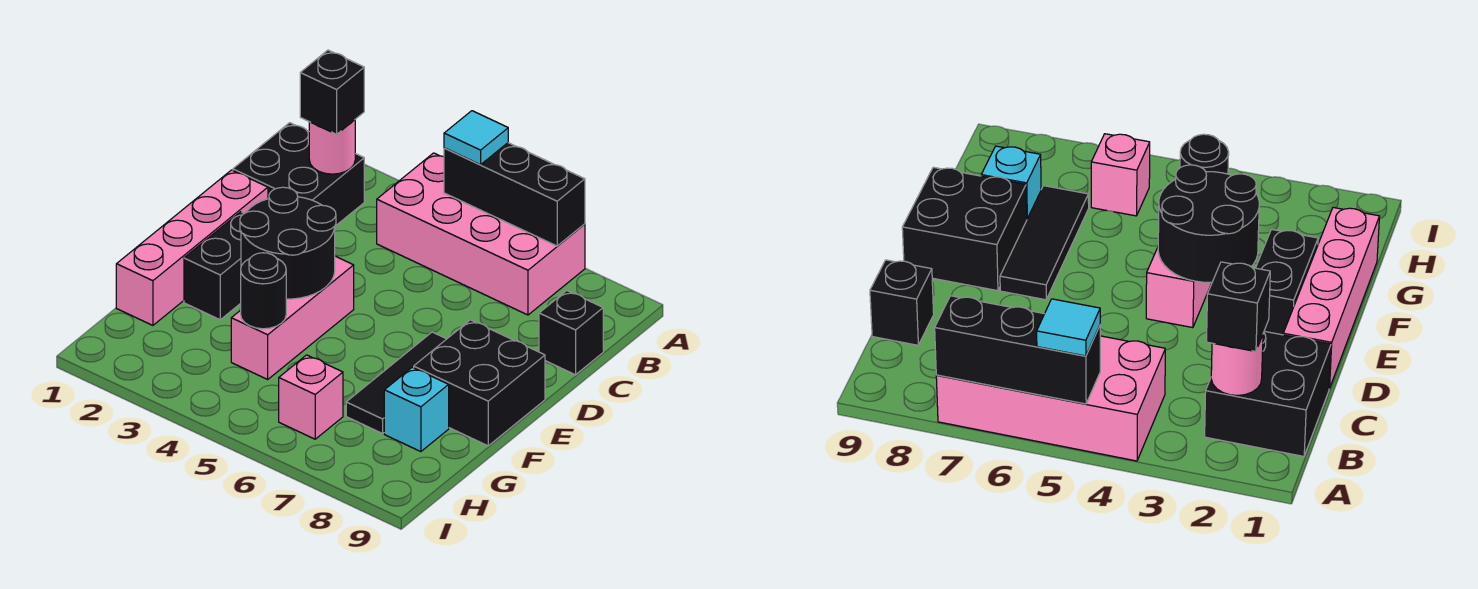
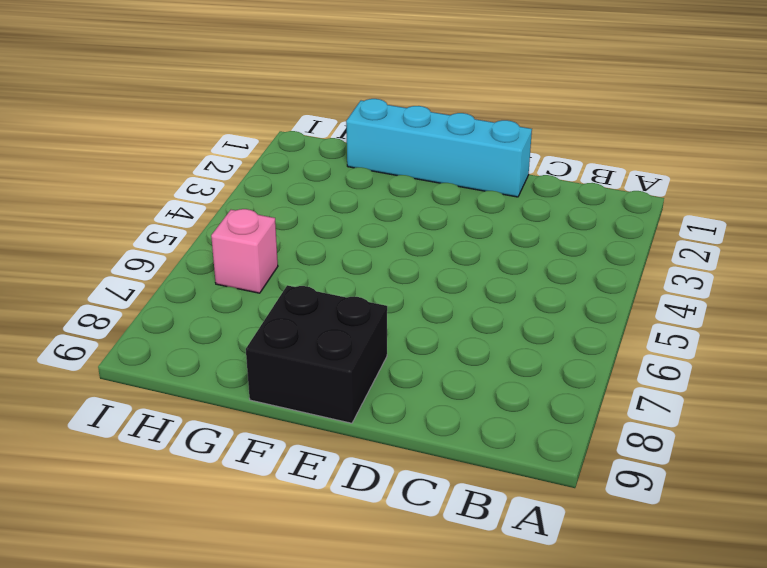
cyan 1x4 brick [346,99,532,197] -> pink 1x4 brick [116,170,268,325]
none -> pink 2x4 brick [377,153,585,315]
none -> black 2x2 brick [233,123,364,226]
none -> black 1x1 brick [539,291,603,375]

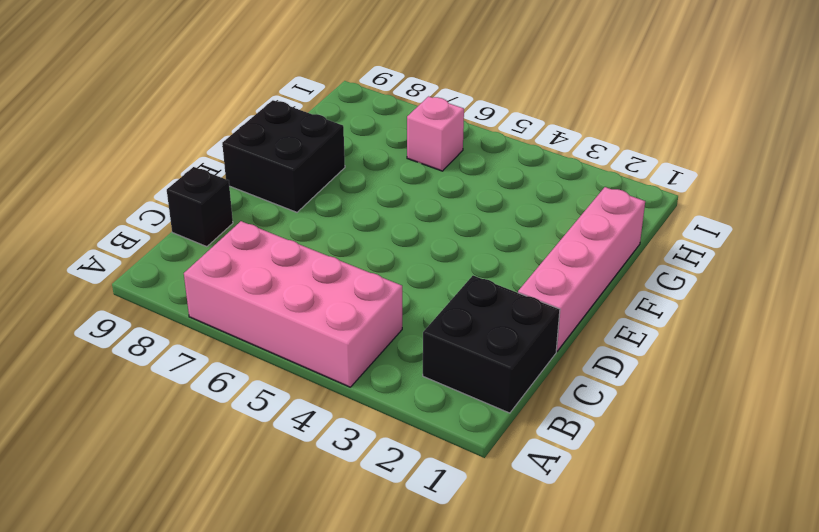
none -> black 1x2 brick [184,212,244,320]
none -> pink 1x3 brick [231,256,354,379]
none -> black 1x3 tile [346,332,446,434]

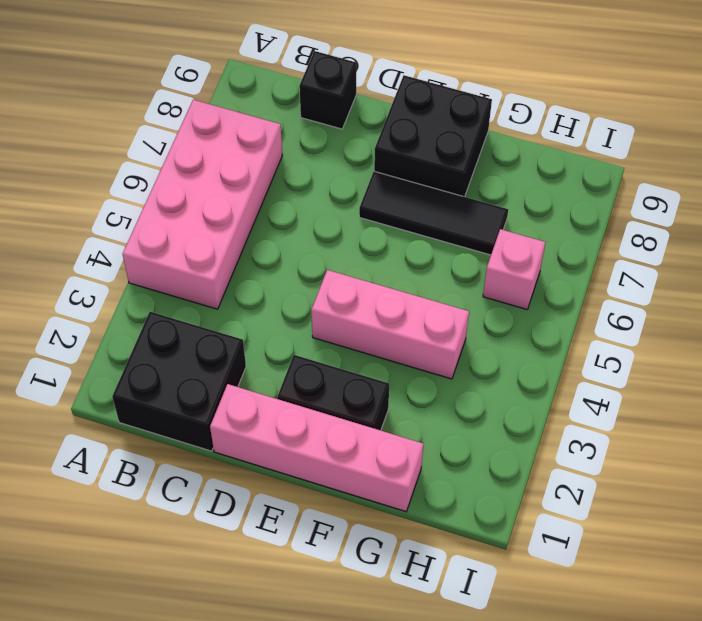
none -> cyan 1x1 brick [384,367,449,452]
none -> black 1x3 brick [444,143,585,246]
none -> pink 1x1 round brick [309,120,355,174]

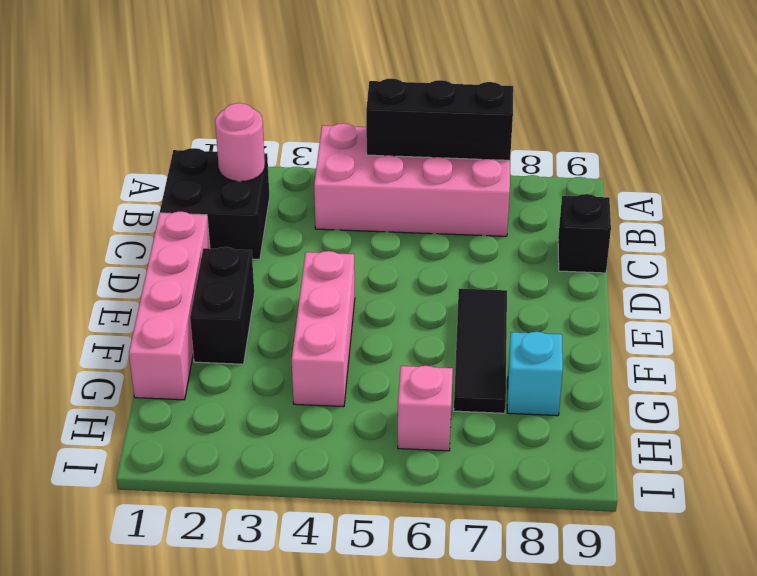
none -> black 2x2 brick [414,320,545,446]
none -> black 2x2 round brick [240,187,336,299]
none -> black 1x1 round brick [241,253,286,329]

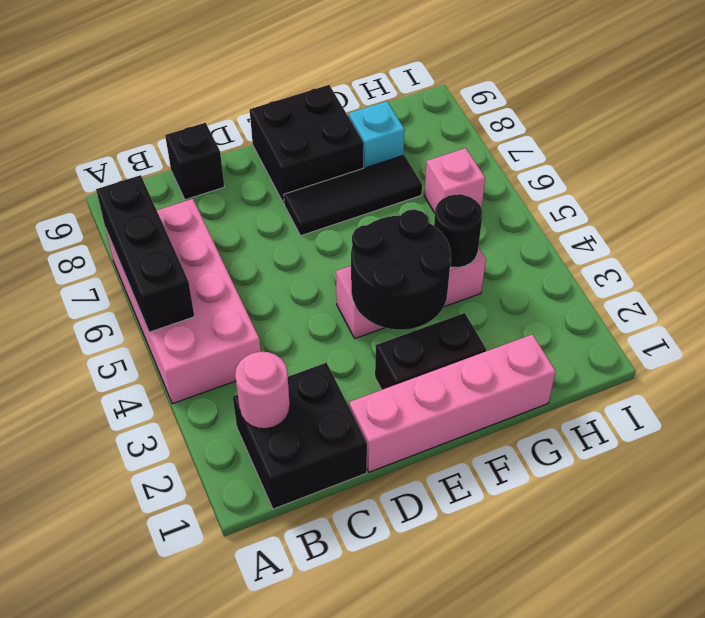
none -> cyan 1x1 tile [444,111,508,165]
none -> black 1x1 brick [300,50,364,134]

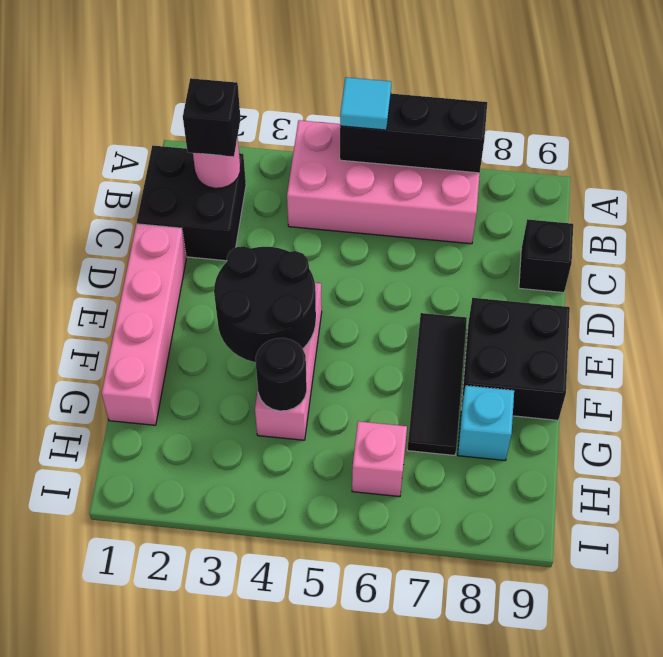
none -> black 1x2 brick [184,212,244,320]

